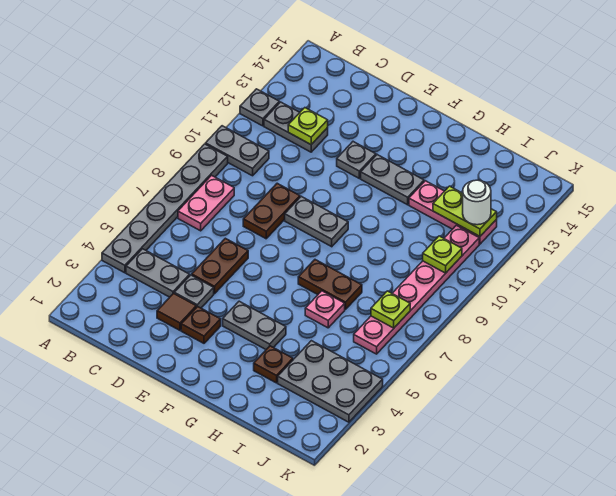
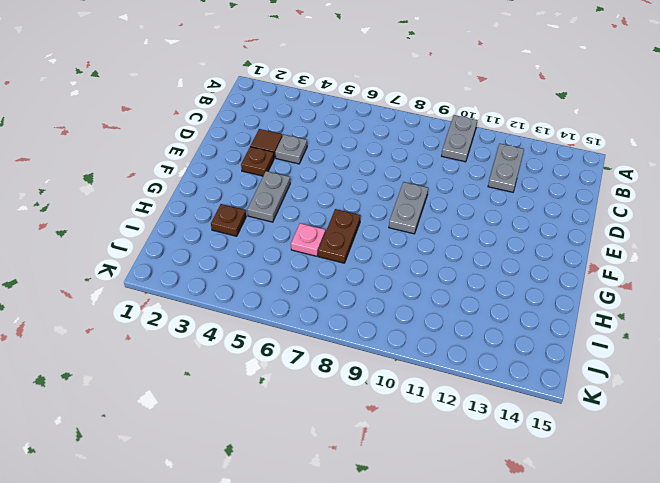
none -> grey 1x6 plate [102,144,228,273]
none -> grey 1x1 plate [240,89,279,126]
none -> grey 1x2 plate [126,249,190,297]

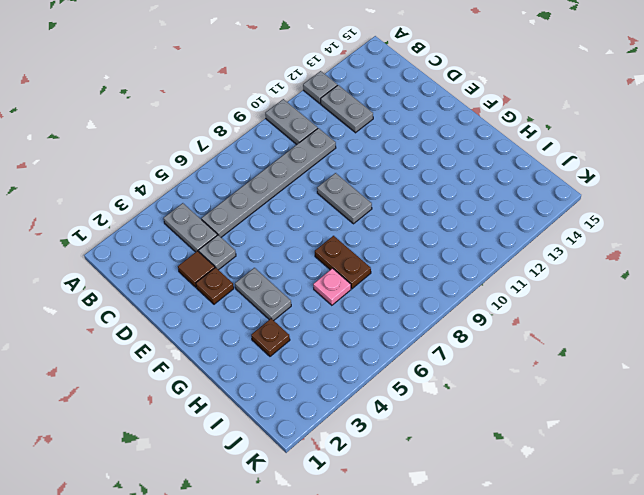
grey 1x6 plate [201,128,336,237] -> grey 1x6 plate moved to [102,144,228,273]
none -> pink 1x2 plate [178,175,234,231]
none -> brown 1x2 plate [192,238,248,294]
none -> brown 1x2 plate [243,183,300,239]

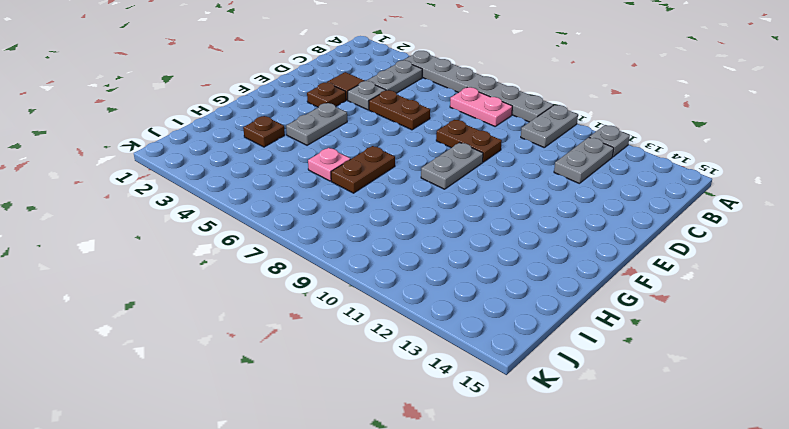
none -> grey 1x1 plate [337,142,376,178]
none -> grey 1x2 plate [361,155,424,205]
none -> pink 1x3 plate [409,181,497,244]

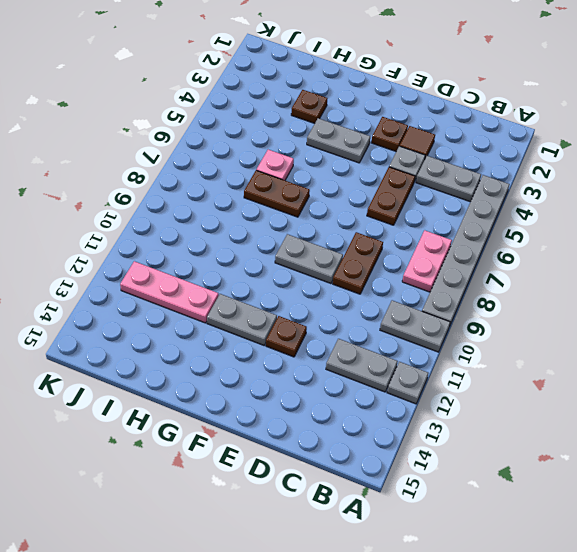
brown 1x1 plate [266,316,307,357] -> grey 1x1 plate [337,142,376,178]
none -> grey 2x3 plate [278,341,383,422]
none -> pink 1x6 plate [354,225,479,354]
none -> lime 1x1 plate [288,108,328,145]

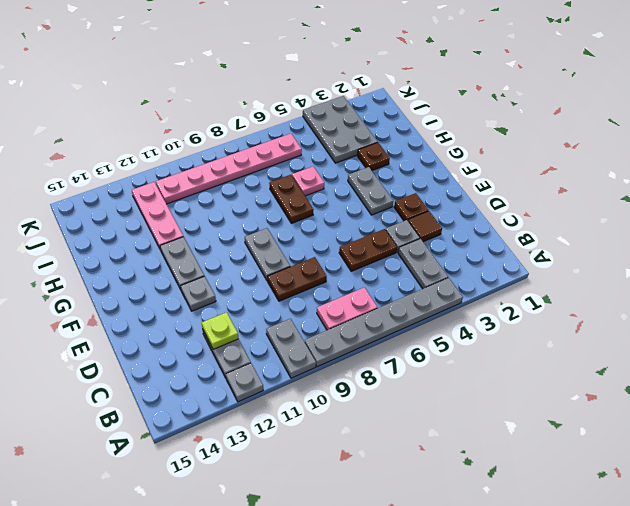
none -> lime 1x2 plate [433,186,497,236]
none -> lime 1x1 plate [371,291,410,328]
none -> lime 1x1 plate [423,236,462,273]

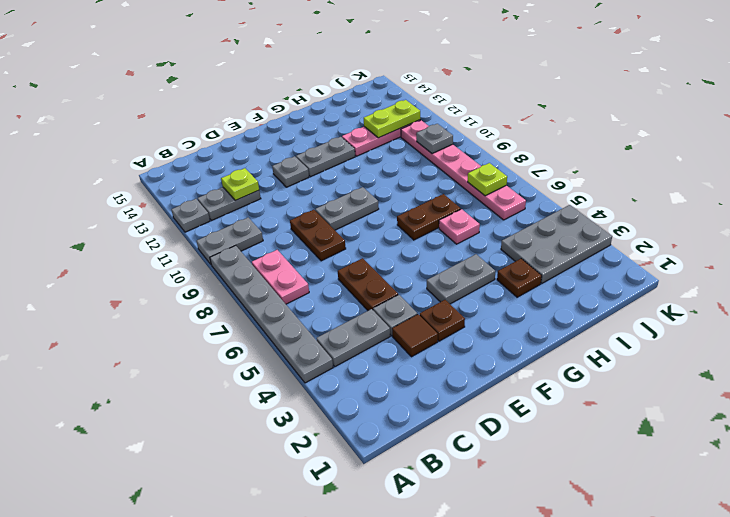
grey 1x1 plate [416,124,453,154] -> lime 1x1 plate [423,236,462,273]
none -> white 1x1 round brick [463,180,491,225]

